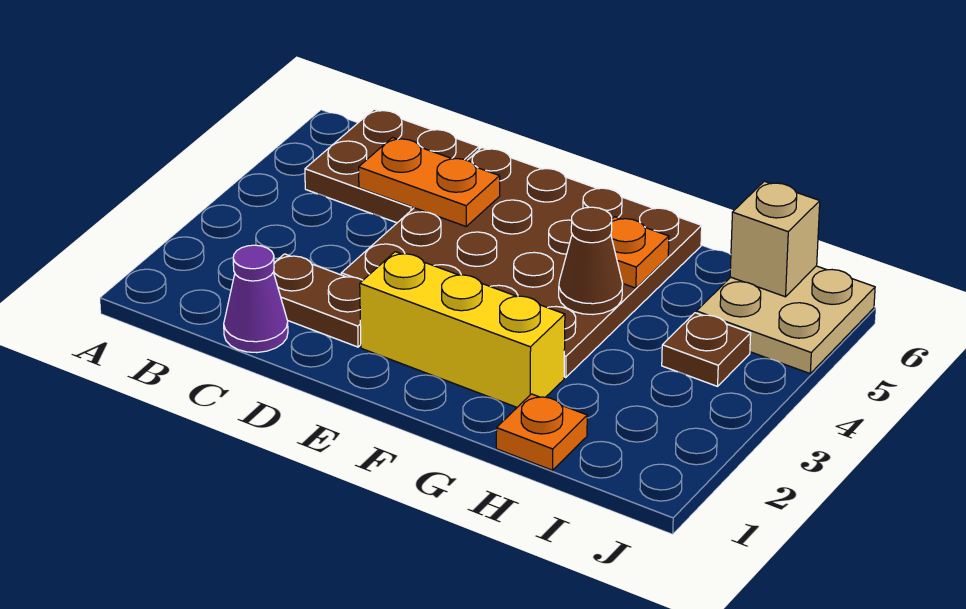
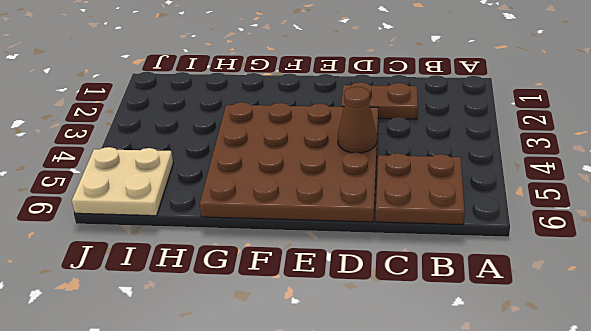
brown 1x1 cone [338,87,377,153] -> brown 1x1 cone moved to [559,207,623,314]
none -> purple 1x1 cone [224,245,288,353]
none -> yellow 1x3 brick [360,252,565,407]
none -> orange 1x1 plate [496,394,587,470]

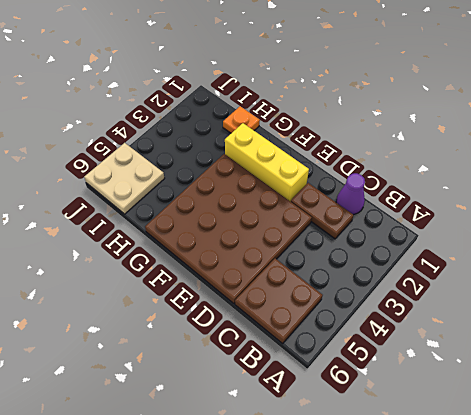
none -> brown 1x1 plate [662,313,751,386]
none -> orange 1x2 plate [359,138,500,226]
none -> brown 1x1 cone [559,207,623,314]

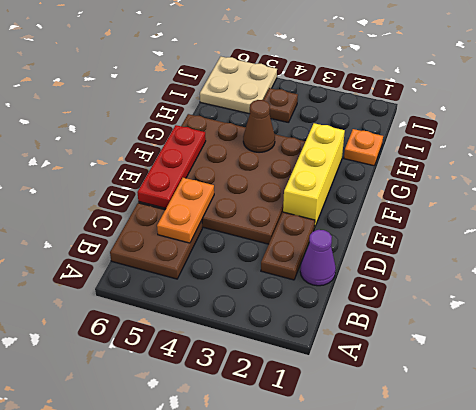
red 1x3 plate [137,125,206,208] -> none
none -> orange 1x1 plate [611,217,669,288]
none -> tan 1x1 brick [730,181,820,297]

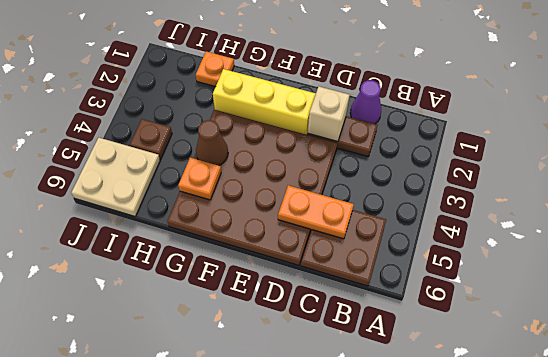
tan 1x1 brick [308,87,350,142] -> tan 1x1 brick moved to [730,181,820,297]

